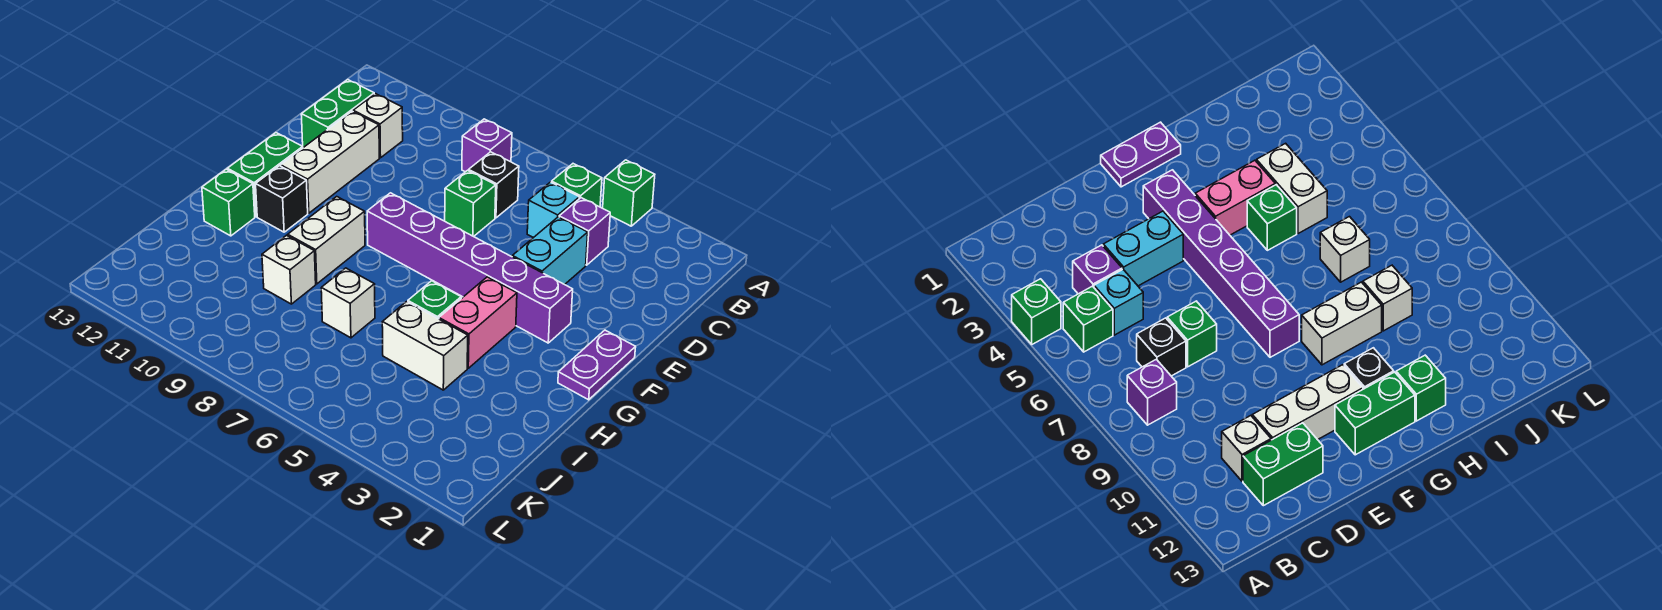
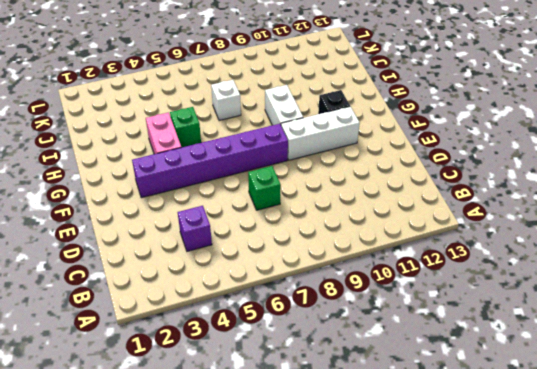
white 1x3 brick [281,106,360,160] -> white 1x3 brick turned to [281,111,379,213]
none -> green 1x1 brick [603,160,655,226]
none -> green 1x1 brick [552,164,602,207]
none -> purple 1x1 brick [462,119,512,172]

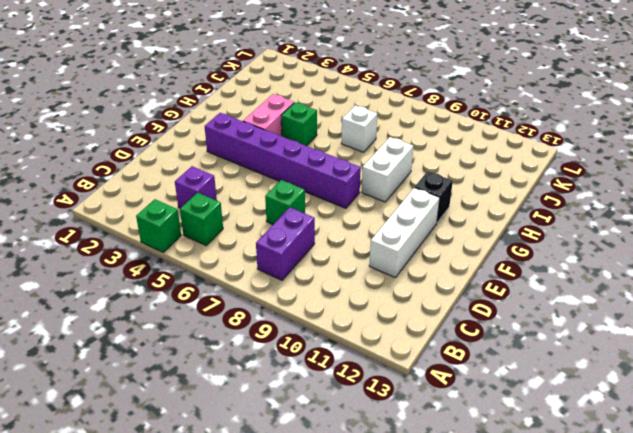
purple 1x2 brick [256,207,315,280] -> purple 1x1 brick [462,119,512,172]
none -> cyan 1x1 brick [527,182,579,238]
none -> black 1x1 brick [469,152,519,218]
none -> white 1x1 brick [353,94,403,158]

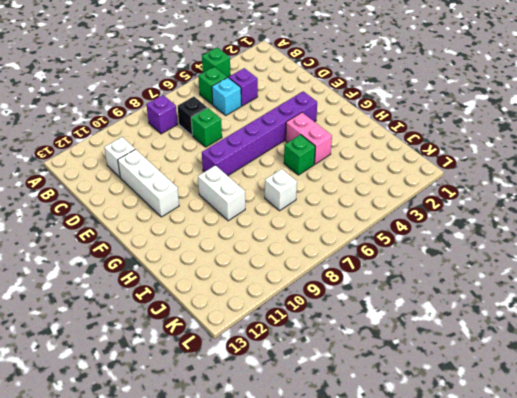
none -> green 1x2 brick [301,80,374,148]
none -> cyan 1x2 brick [512,217,588,285]
none -> purple 1x2 plate [558,330,636,400]

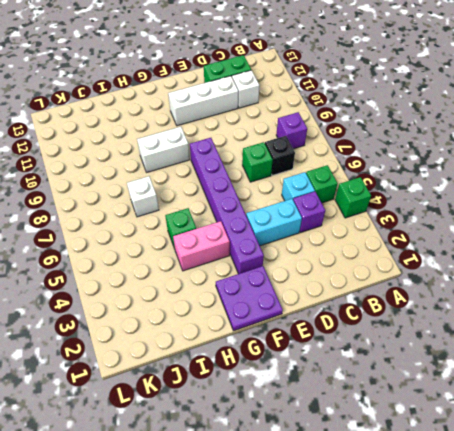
purple 2x2 plate [216,266,283,331] -> purple 1x2 plate [558,330,636,400]
none -> green 1x2 brick [227,133,303,217]
none -> black 1x1 brick [256,166,308,232]
none -> green 1x1 brick [202,169,255,236]

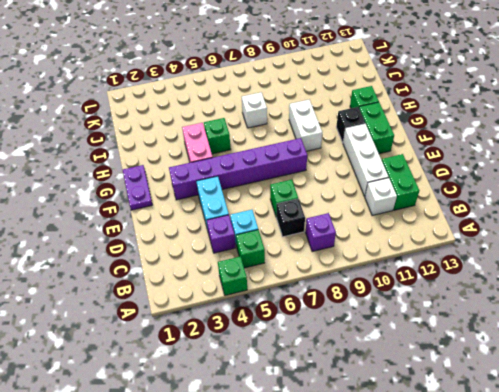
none -> white 1x2 brick [382,302,468,390]
none -> white 1x1 brick [262,235,316,304]

